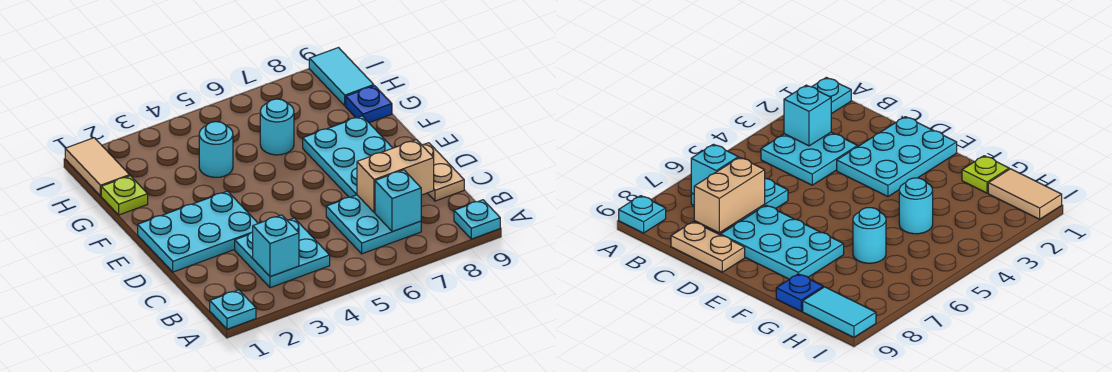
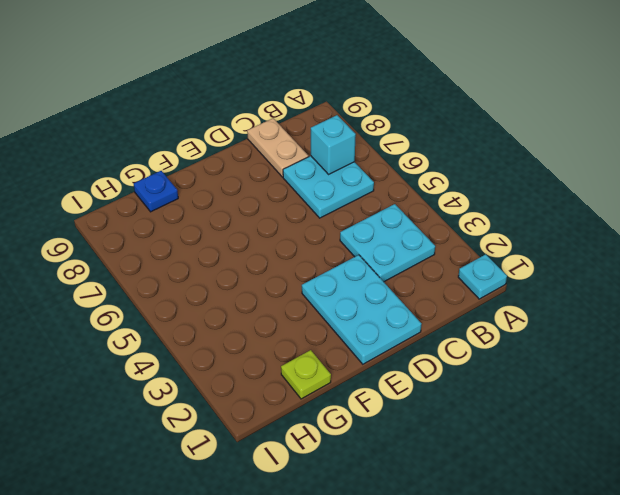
tan 1x2 plate [247,118,309,177] -> tan 1x2 plate turned to [422,143,464,201]
none -> cyan 1x1 plate [454,200,500,239]
none -> cyan 2x3 plate [303,116,392,197]
none -> cyan 1x1 round brick [199,122,233,177]

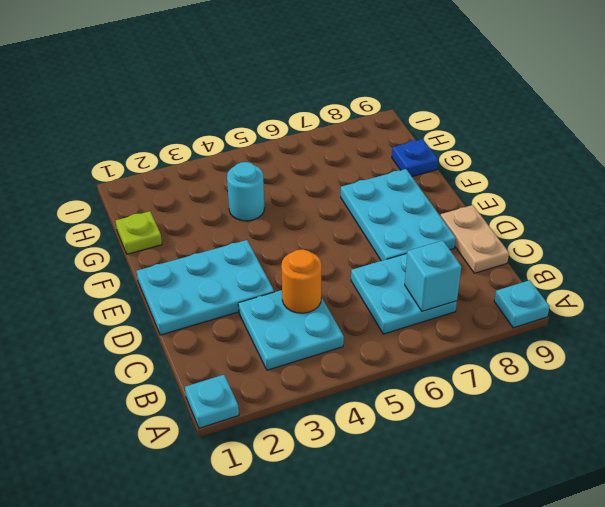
orange 1x1 round brick [281,249,322,313] -> none
none -> cyan 1x1 round brick [260,99,294,155]
none -> tan 1x2 tile [65,138,130,196]
none -> cyan 1x2 tile [309,48,374,106]

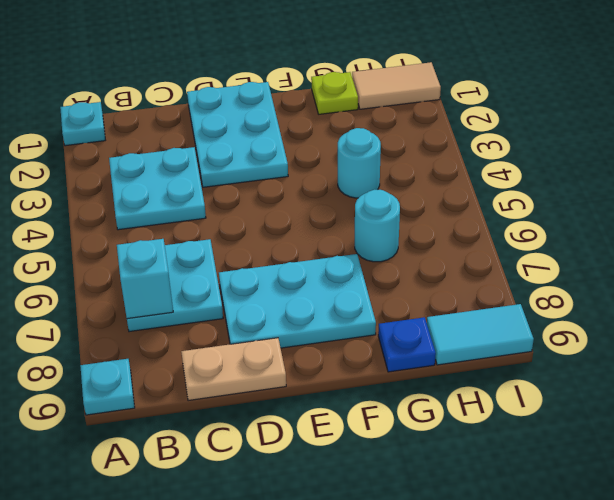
none -> cyan 1x1 brick [253,215,299,277]
none -> tan 1x2 brick [357,140,434,212]

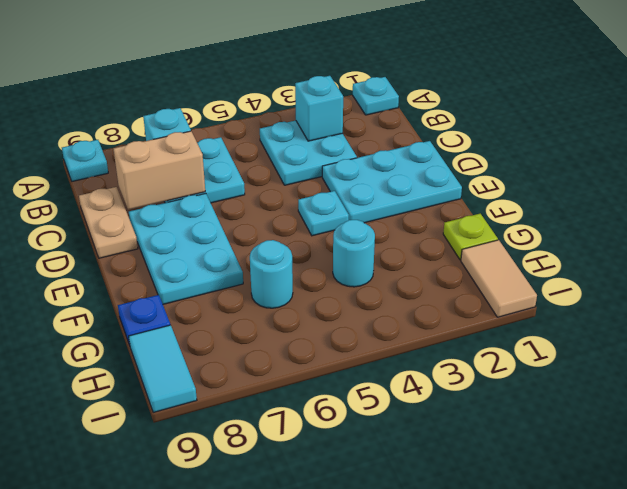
cyan 1x1 plate [298,191,349,236] -> none

